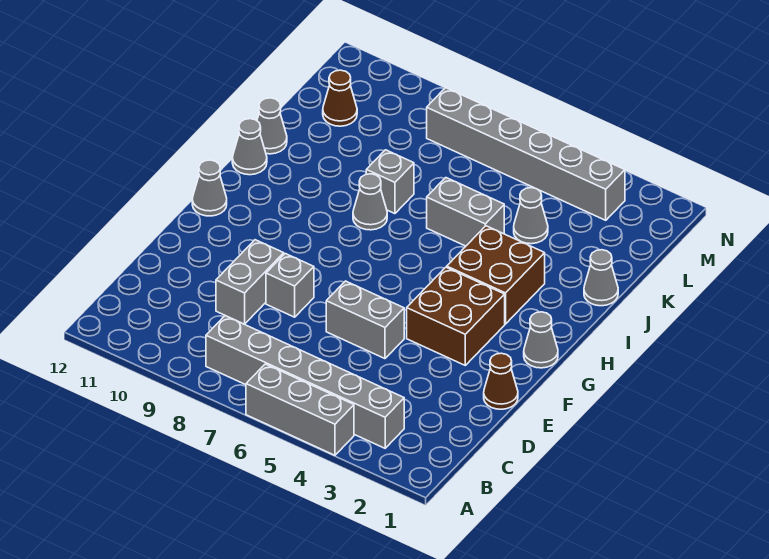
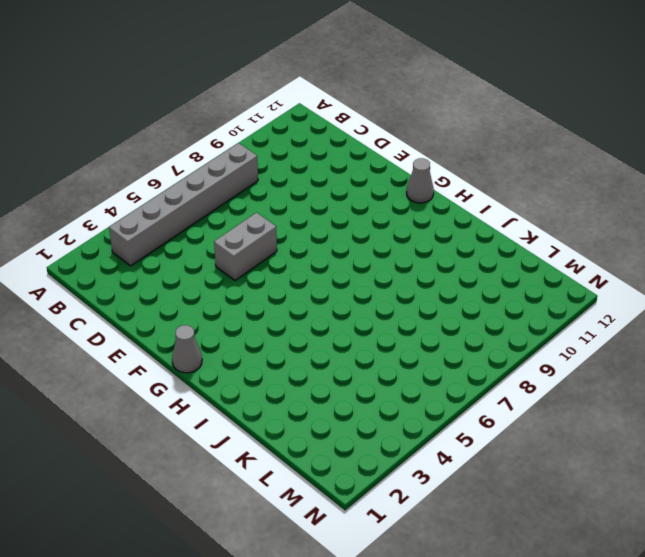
none -> grey 1x3 brick [246,364,354,455]
none -> grey 1x2 brick [216,240,284,324]
none -> brown 1x1 cone [484,353,518,409]

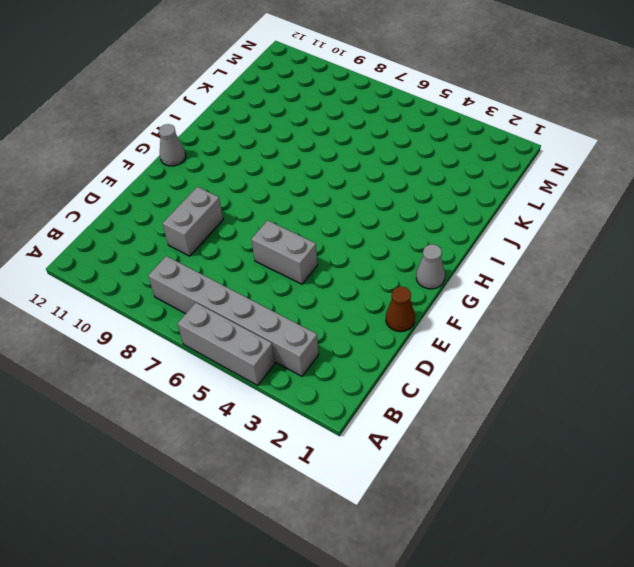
none -> grey 1x1 brick [266,254,314,317]
none -> brown 2x2 brick [407,267,505,365]
none -> brown 2x2 brick [447,226,545,324]

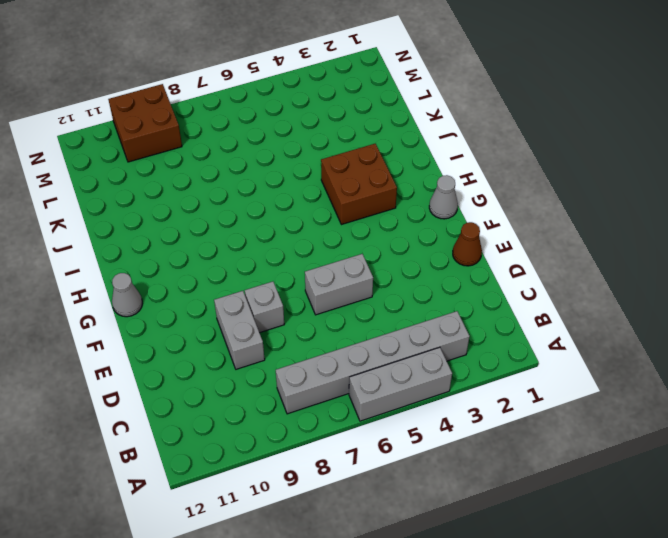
brown 2x2 brick [108,84,182,162] -> brown 2x2 brick moved to [407,267,505,365]
none -> grey 1x1 cone [353,174,387,230]
none -> grey 1x1 cone [232,119,267,175]
none -> grey 1x1 cone [584,250,618,306]

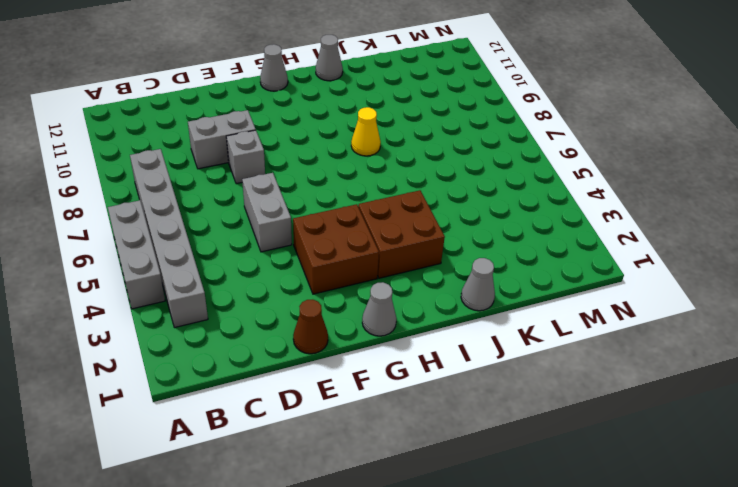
yellow 1x1 cone [351,107,381,156] -> grey 1x1 cone [353,174,387,230]
none -> grey 1x2 brick [427,178,504,246]
none -> grey 1x1 brick [366,150,414,214]
none -> grey 1x1 cone [257,98,287,154]

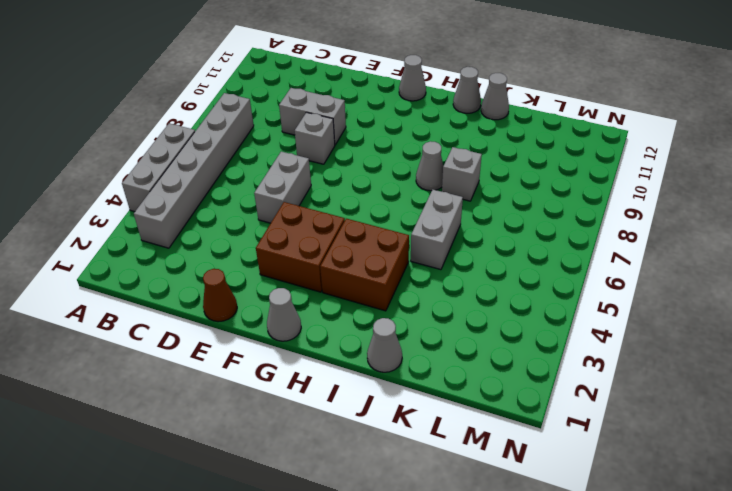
none -> grey 1x1 cone [514,188,548,244]
none -> brown 1x1 cone [323,70,357,126]
none -> grey 1x6 brick [427,88,625,220]

